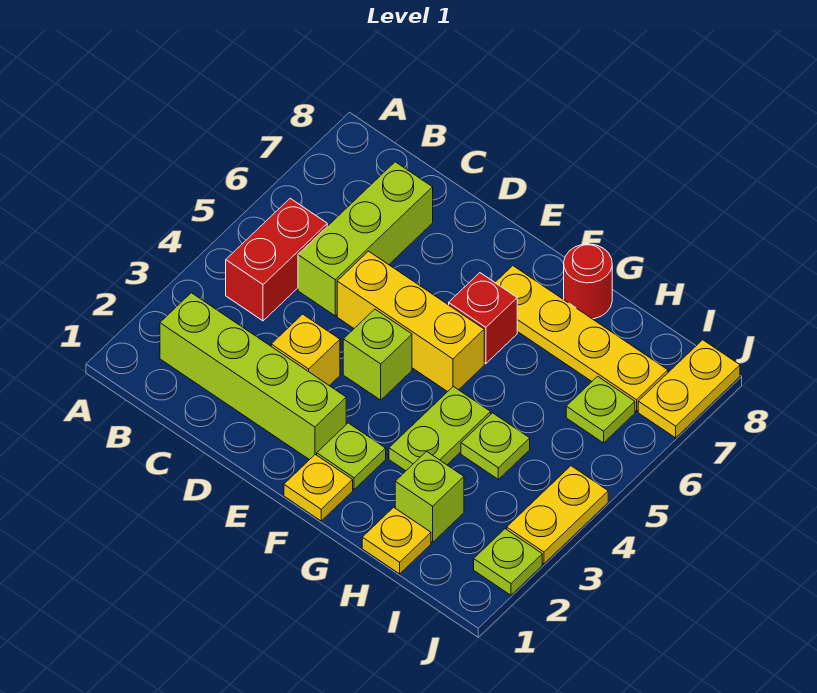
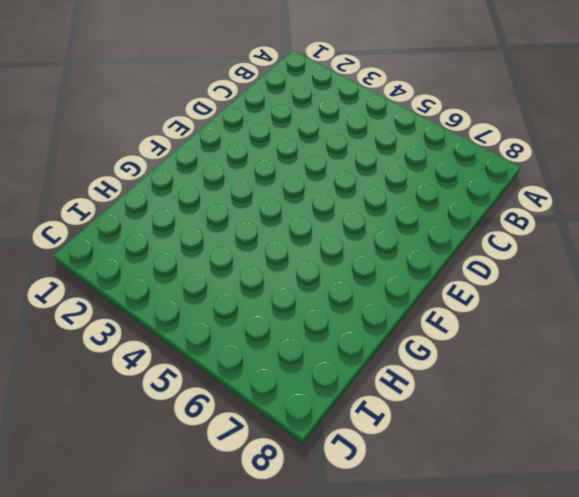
none -> lime 1x4 brick [160,293,346,460]
none -> red 1x2 brick [226,198,327,321]
none -> lime 1x3 brick [298,162,433,316]

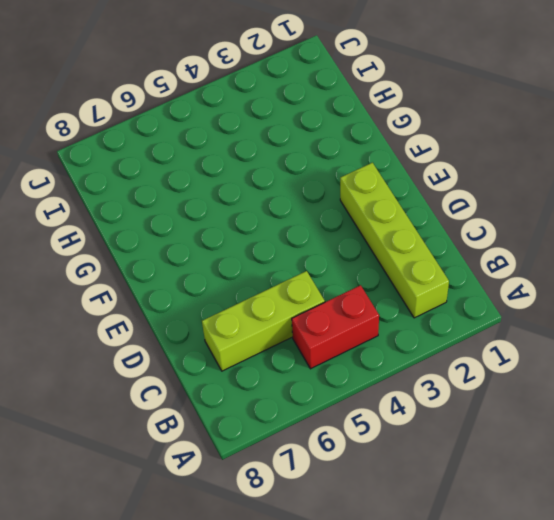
none -> yellow 1x1 brick [271,314,340,386]
none -> yellow 1x3 brick [337,251,484,392]
none -> lime 1x1 brick [343,309,412,400]

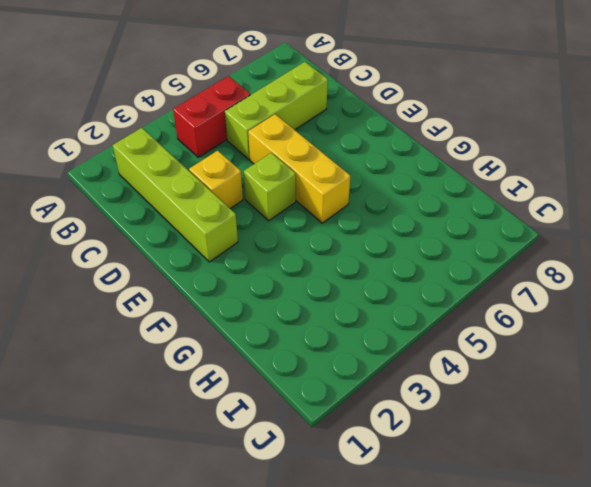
none -> yellow 1x1 plate [284,454,353,521]
none -> lime 1x1 plate [317,423,386,489]
none -> red 1x1 brick [449,273,517,364]

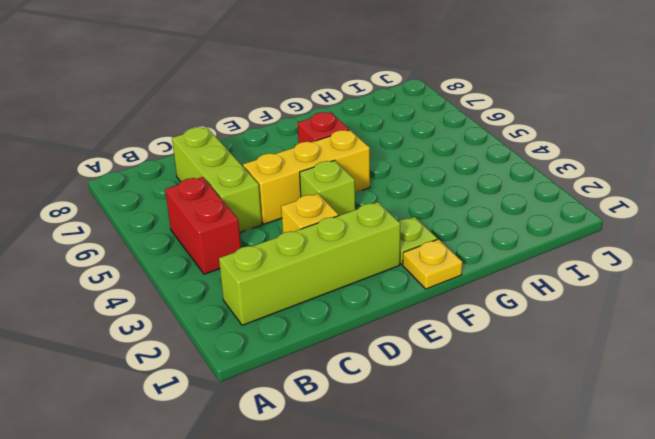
none -> yellow 1x4 plate [495,266,668,411]
none -> lime 1x2 plate [389,386,491,471]
none -> red 1x1 round brick [564,244,612,319]

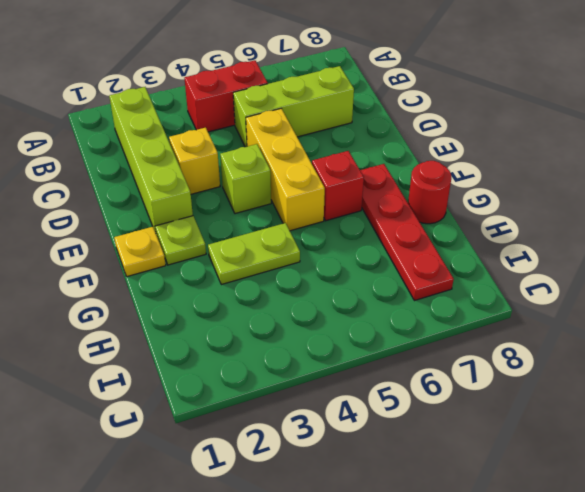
red 1x4 plate [360,164,454,301] -> yellow 1x4 plate [495,266,668,411]
none -> yellow 1x1 plate [362,507,431,574]
none -> lime 1x1 brick [395,451,464,542]
none -> lime 1x1 plate [461,413,530,479]

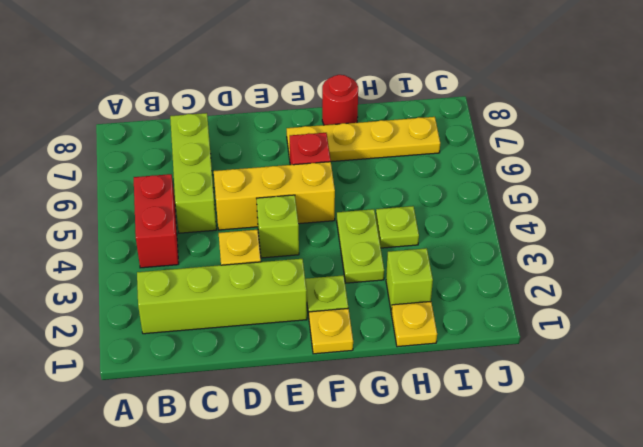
none -> lime 1x1 plate [566,376,635,443]
none -> lime 1x1 plate [474,529,542,595]
none -> yellow 1x2 plate [507,466,608,564]

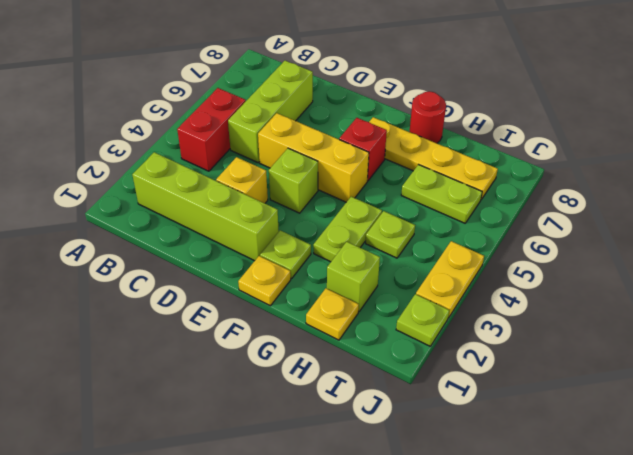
lime 1x2 plate [401,165,482,223] -> lime 1x1 plate [566,376,635,443]
none -> yellow 1x2 plate [638,340,740,438]

